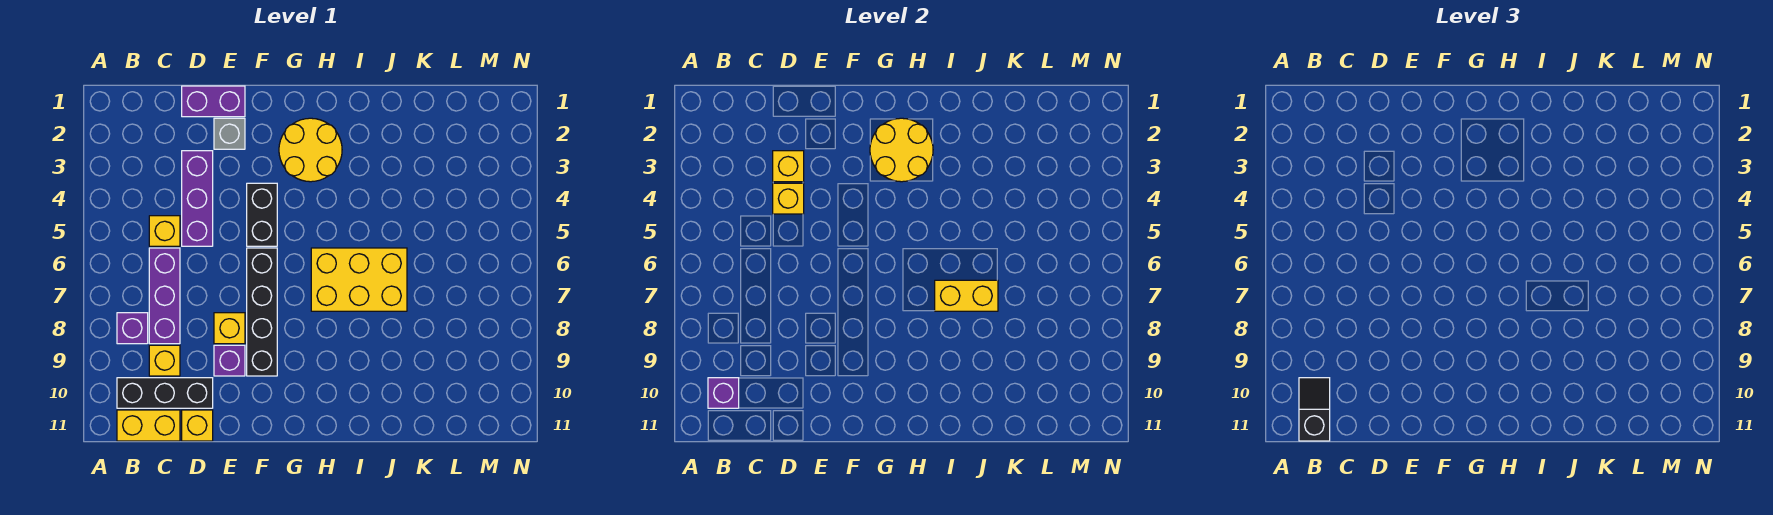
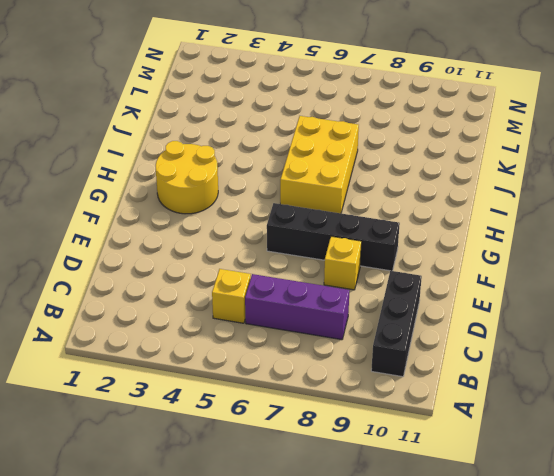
none -> purple 1x1 brick [117,313,148,344]
none -> yellow 1x2 brick [117,410,180,441]
none -> yellow 1x1 brick [149,345,180,376]

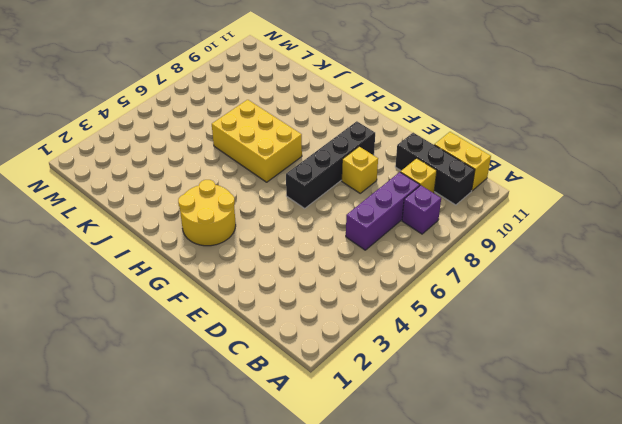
none -> yellow 1x1 brick [149,216,180,246]
none -> purple 1x2 brick [182,86,245,117]
none -> purple 1x3 brick [182,151,213,246]

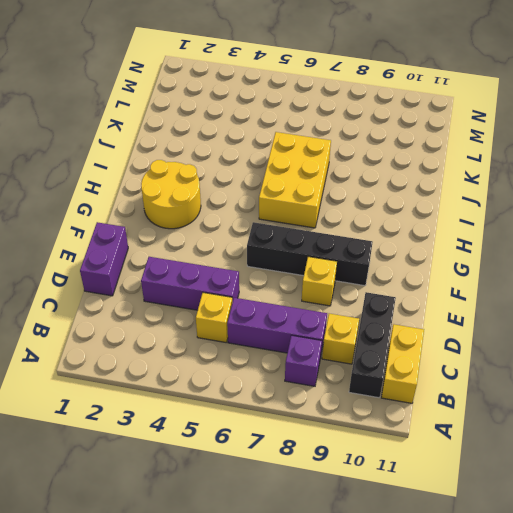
none -> yellow 1x1 brick [182,410,213,441]
none -> grey 1x1 brick [214,118,245,149]
none -> purple 1x1 brick [214,345,245,376]

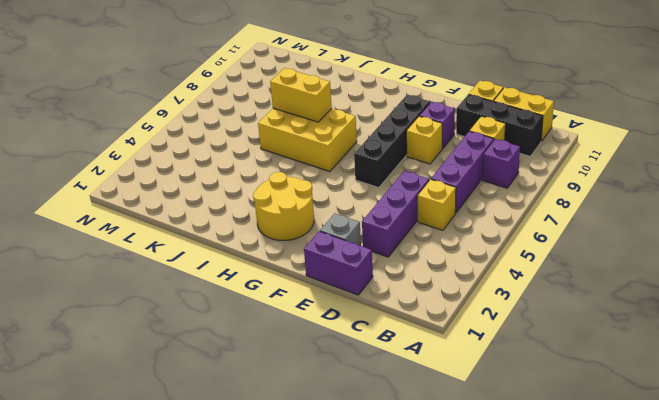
none -> black 1x2 brick [247,183,277,246]
none -> purple 1x1 brick [708,378,739,408]
none -> yellow 1x1 brick [773,151,804,182]

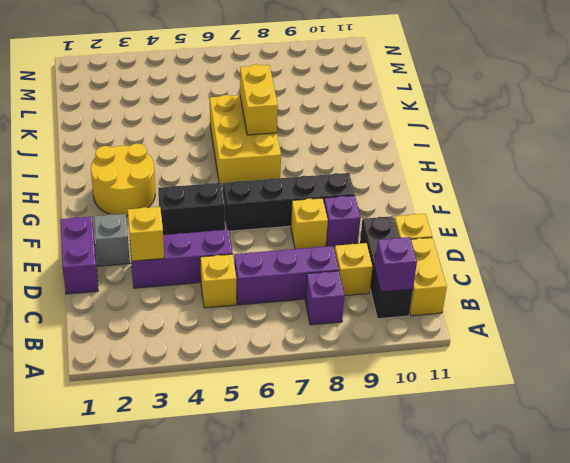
none -> yellow 1x1 brick [773,183,804,214]
none -> yellow 2x2 round brick [870,118,933,182]
none -> black 1x2 slope [1299,378,1330,441]

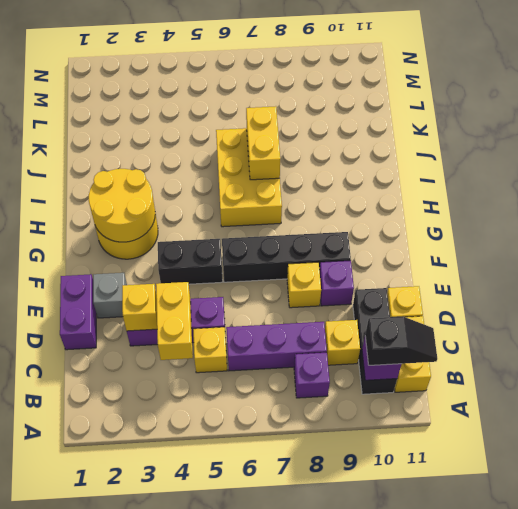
black 1x2 slope [365,316,437,365] -> black 1x2 slope turned to [1299,378,1330,441]
yellow 1x2 brick [156,282,193,360] -> yellow 1x1 brick [773,183,804,214]

